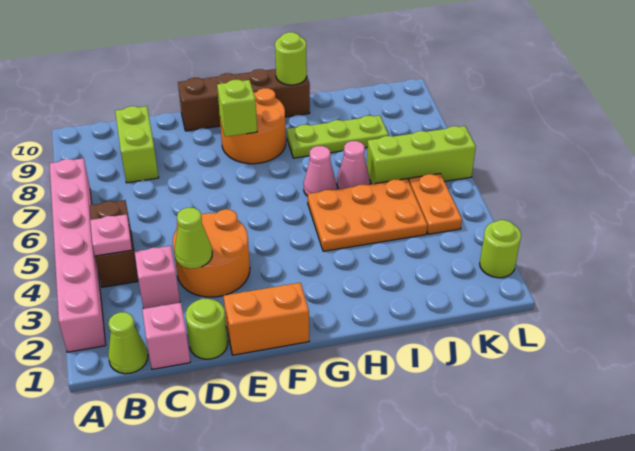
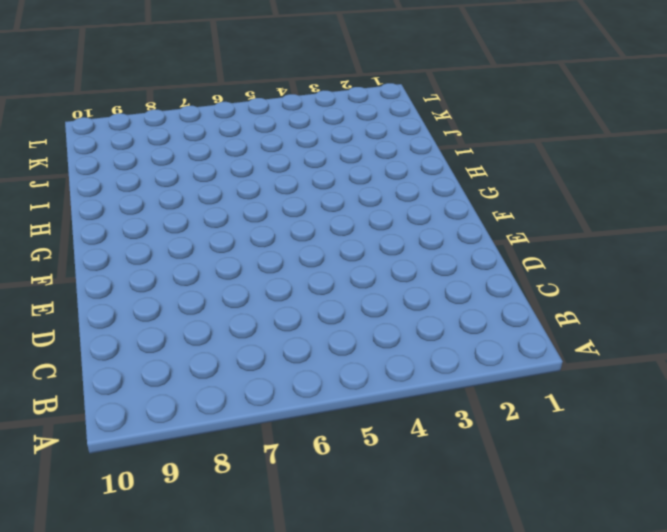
none -> pink 1x6 brick [50,158,106,352]
none -> lime 1x1 cone [108,312,148,374]
none -> brown 1x2 brick [90,200,138,287]

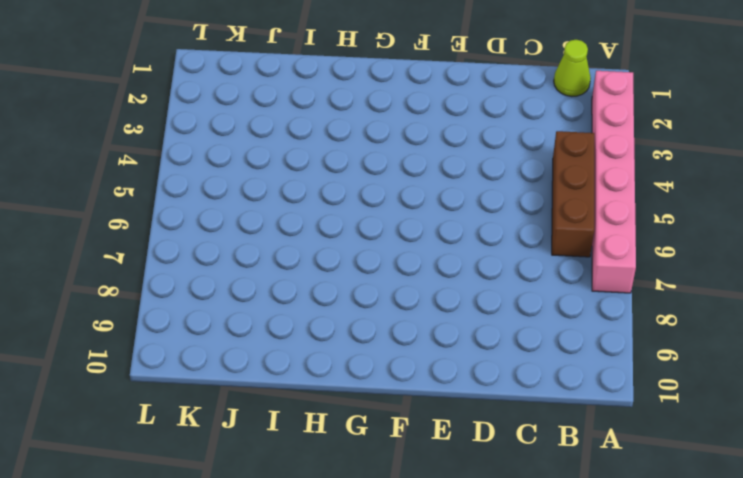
brown 1x3 brick [552,131,594,257] -> brown 1x2 brick [90,200,138,287]
none -> pink 1x1 brick [142,303,190,369]
none -> pink 1x1 brick [134,246,180,309]
none -> lime 1x2 brick [115,106,159,183]

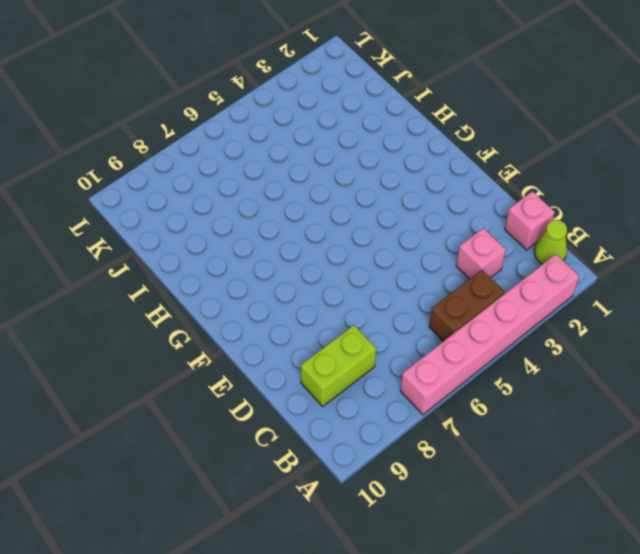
none -> lime 1x1 round brick [186,299,228,359]
none -> orange 2x2 round brick [173,209,250,297]
none -> orange 1x2 brick [223,283,309,355]

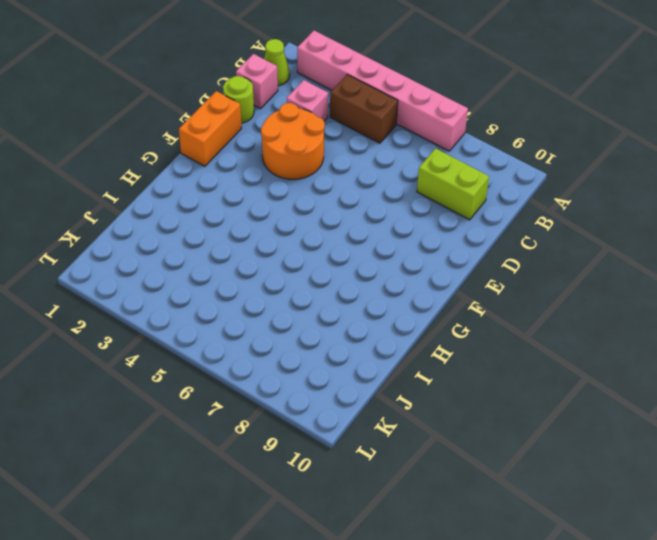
none -> brown 1x4 brick [178,69,310,131]
none -> orange 2x2 round brick [219,88,286,164]
none -> orange 2x3 plate [308,179,427,251]

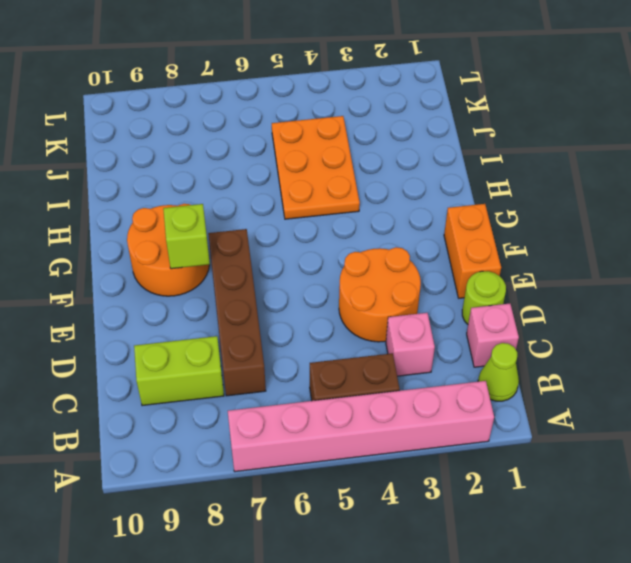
brown 1x4 brick [208,229,266,396] -> brown 1x4 brick moved to [178,69,310,131]
none -> pink 1x1 cone [304,146,336,196]
none -> lime 1x3 plate [287,115,388,158]
none -> pink 1x1 cone [337,141,370,189]

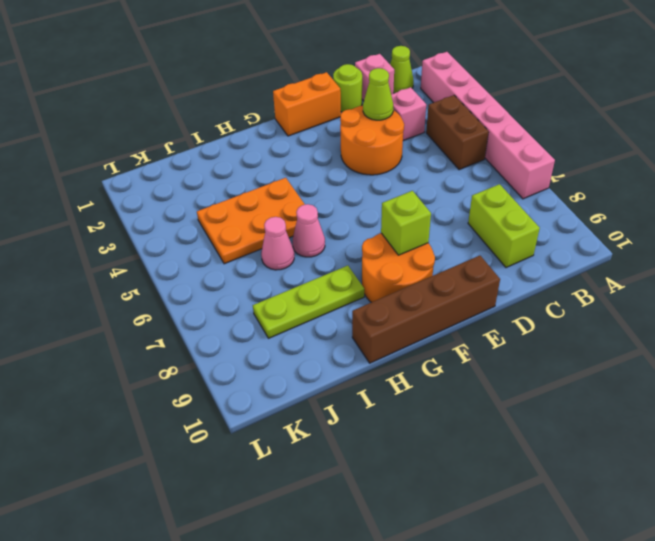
none -> lime 1x3 brick [367,126,476,184]
none -> orange 1x2 plate [409,174,462,234]
none -> lime 1x1 round brick [480,220,521,278]

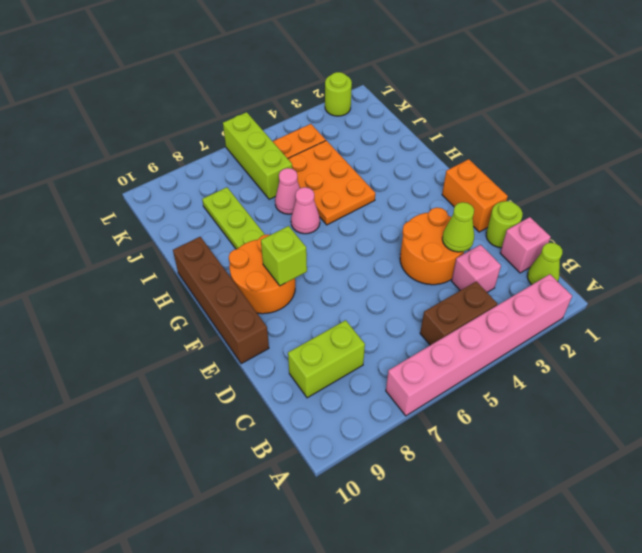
none -> pink 1x1 plate [90,214,132,256]
none -> lime 1x1 round brick [275,32,307,85]

